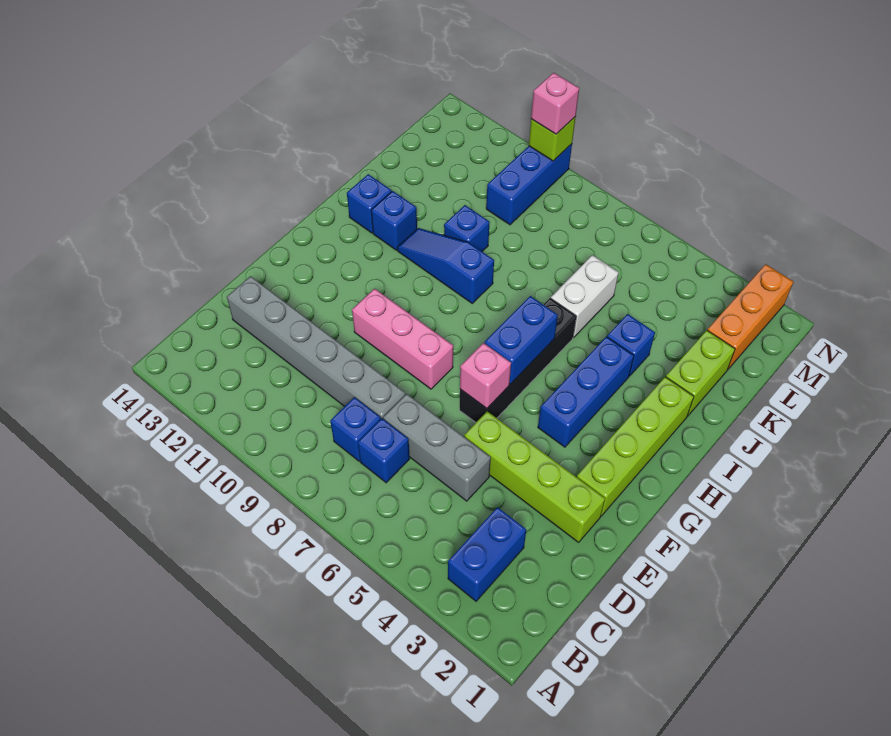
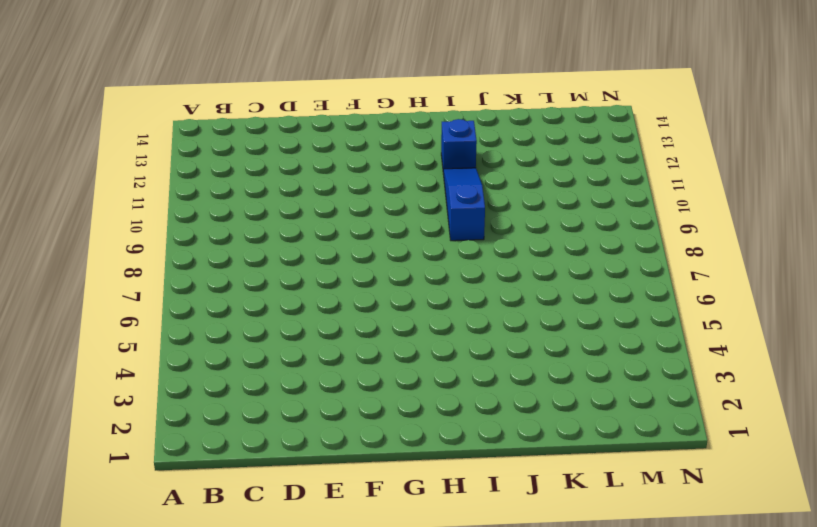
none -> blue 1x2 brick [448,507,526,601]
none -> blue 1x1 brick [358,419,410,483]
none -> blue 1x1 brick [330,397,381,461]

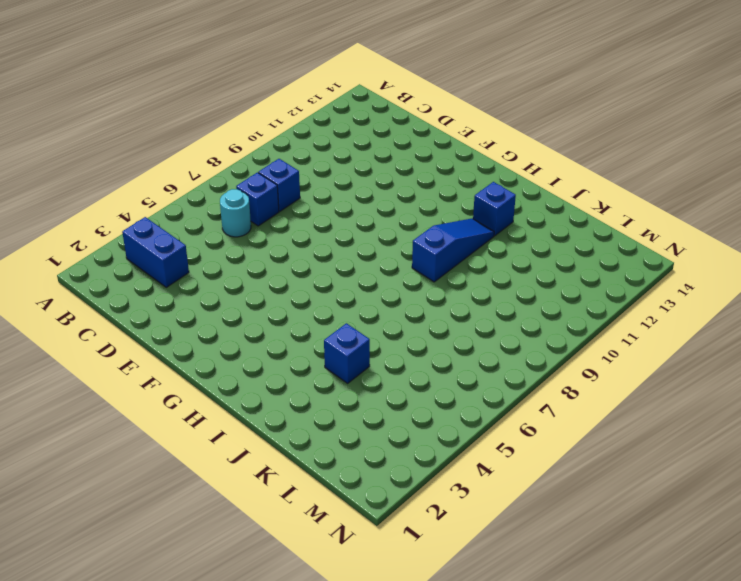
cyan 1x1 round brick [220,189,251,237] -> none
none -> grey 1x3 brick [383,394,491,501]
none -> grey 1x6 brick [227,276,405,419]
none -> lime 1x4 brick [464,411,605,542]

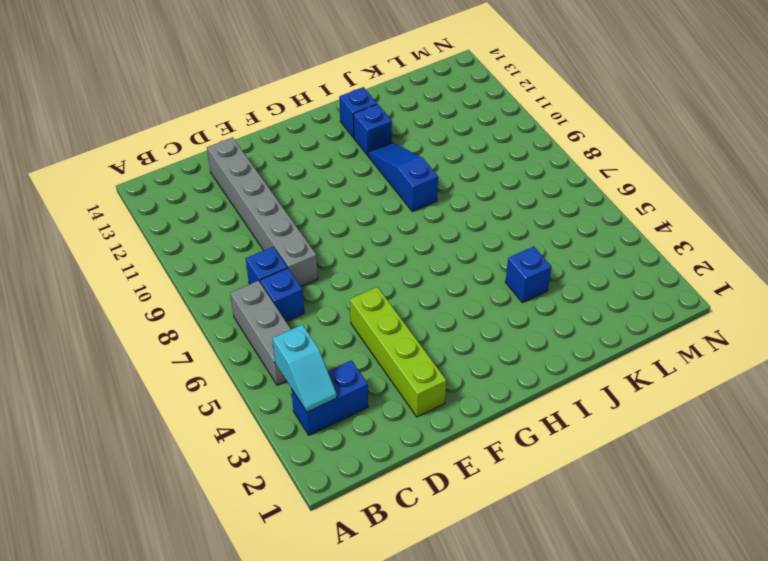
cyan 1x2 slope [273,325,337,412] -> none
grey 1x3 brick [230,281,291,385] -> grey 1x3 brick moved to [383,394,491,501]
none -> lime 1x4 brick [577,377,694,516]
none -> black 1x4 brick [459,298,576,422]
none -> pink 1x3 brick [352,289,453,389]

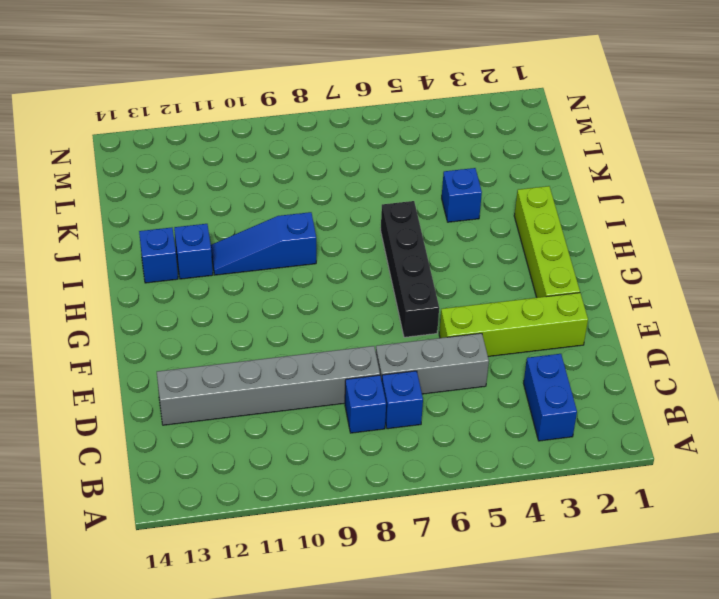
none -> pink 1x3 brick [352,289,453,389]
none -> blue 1x3 brick [538,337,634,447]
none -> lime 1x2 brick [666,330,735,416]

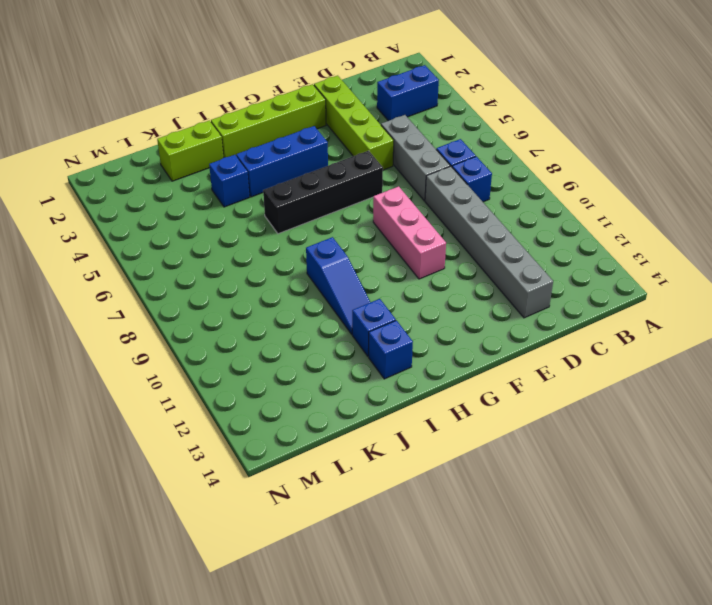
none -> white 1x2 brick [551,255,619,338]
none -> blue 1x1 brick [444,205,490,251]
none -> orange 1x3 brick [708,264,793,369]

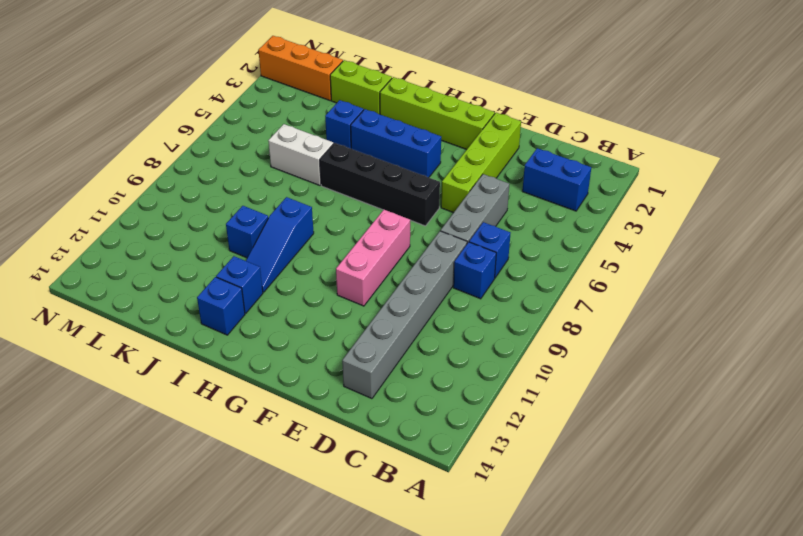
none -> blue 1x3 brick [486,144,572,225]
none -> pink 1x1 brick [460,343,511,408]
none -> blue 1x2 brick [485,296,558,384]

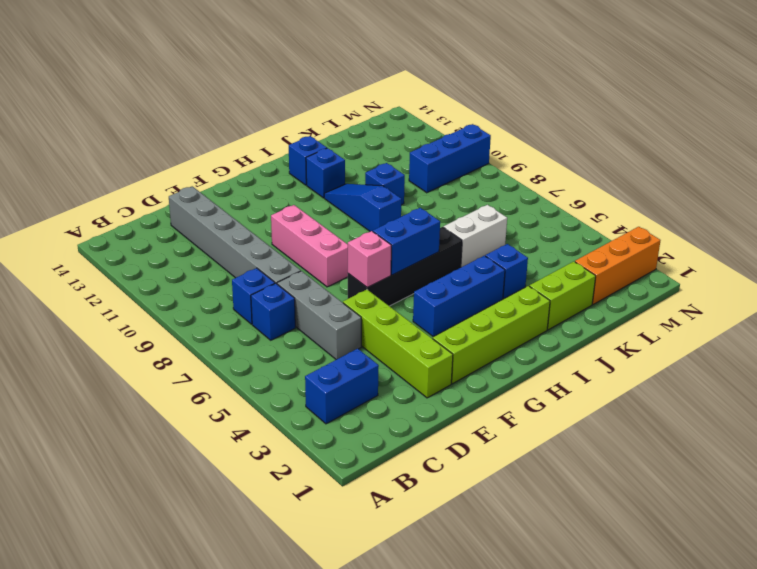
none -> lime 1x1 brick [529,117,576,161]
none -> pink 1x1 brick [531,73,579,134]

